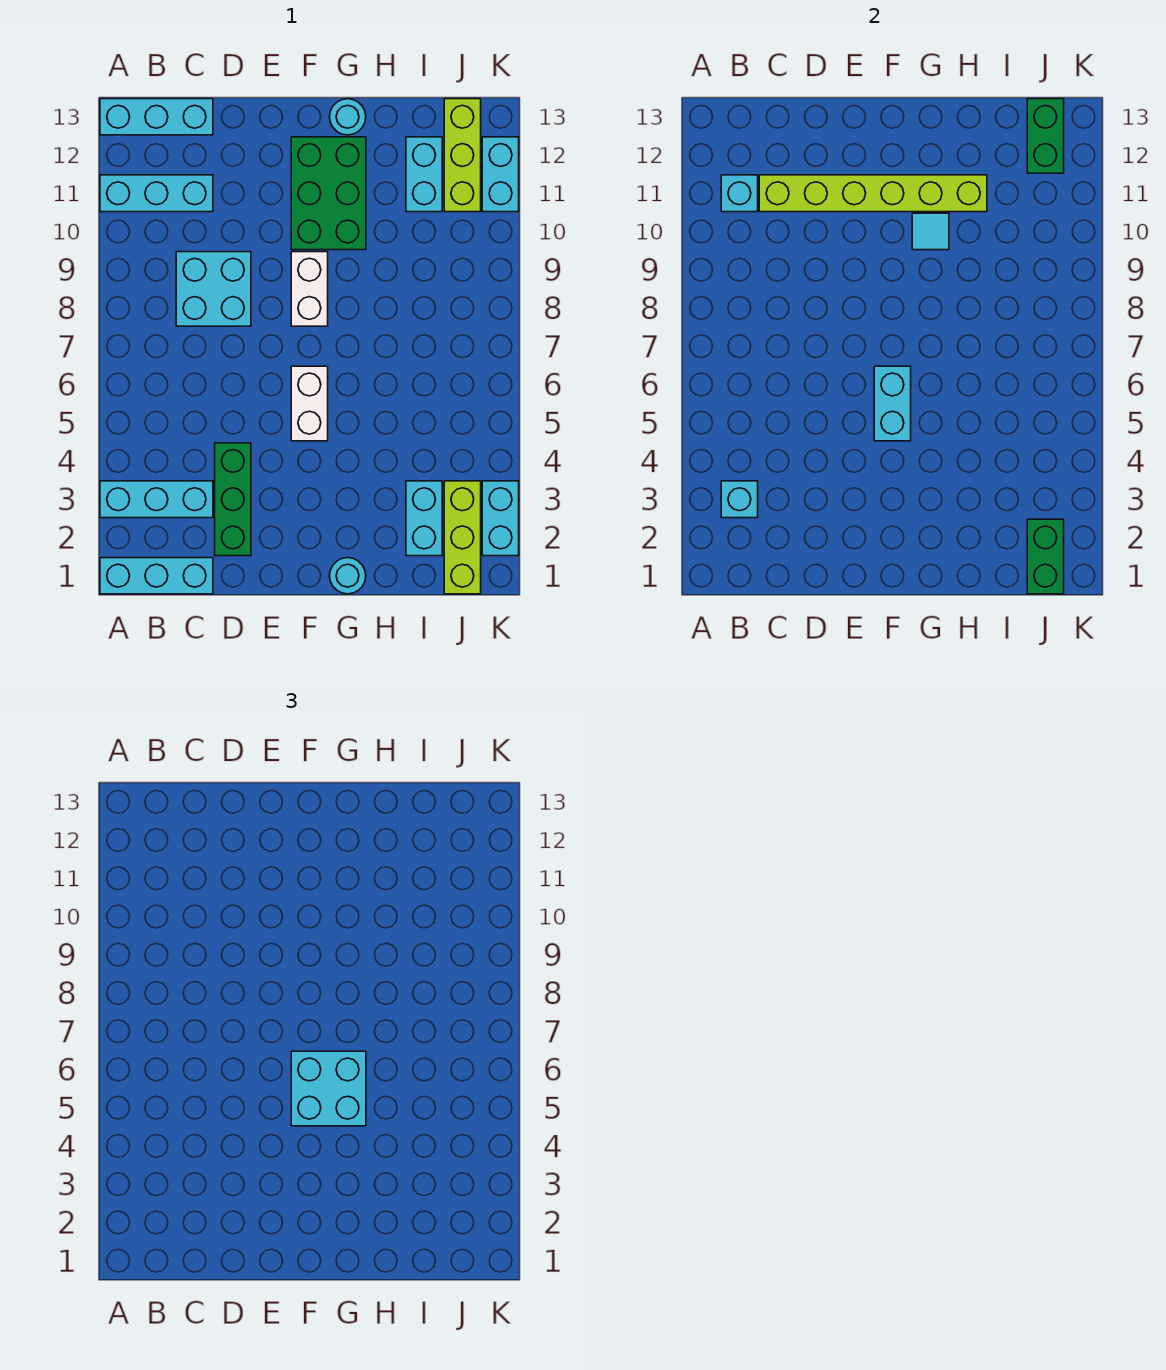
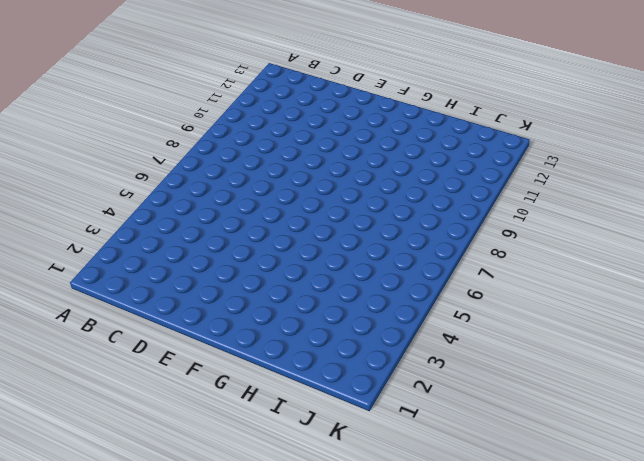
none -> cyan 1x3 brick [100,558,213,594]
none -> cyan 1x3 brick [100,481,213,518]
none -> cyan 1x3 brick [100,175,213,212]

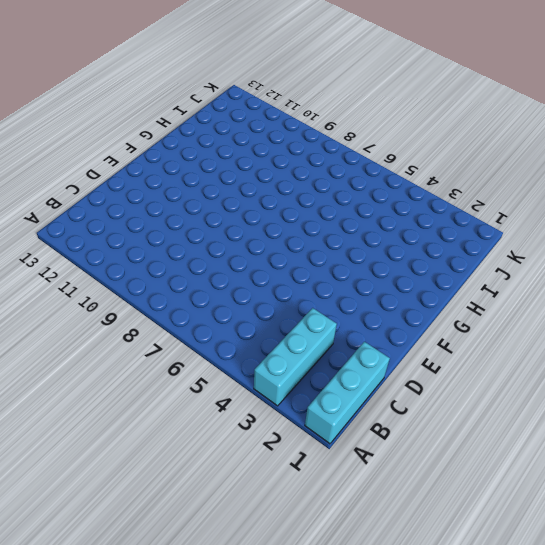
none -> cyan 1x3 brick [100,175,213,212]
none -> cyan 1x3 brick [100,99,213,135]
none -> cyan 2x2 brick [176,252,251,326]

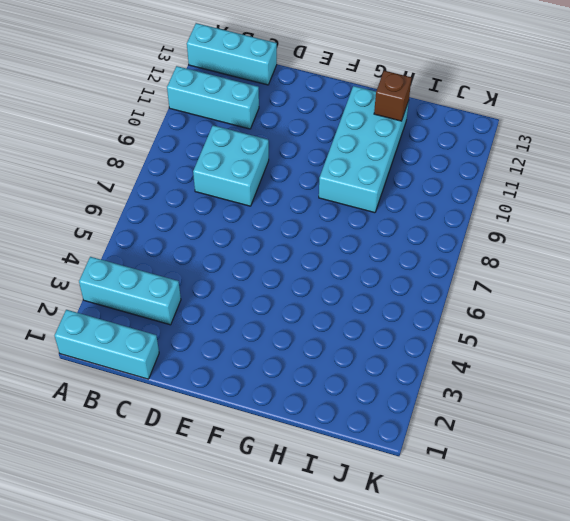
cyan 2x4 brick [319,86,409,213] -> green 2x3 brick [291,137,366,250]
brown 1x1 brick [374,71,411,121] -> none
none -> green 1x3 brick [215,443,251,556]
none -> white 1x2 brick [291,366,328,441]
none -> white 1x2 brick [291,252,328,326]

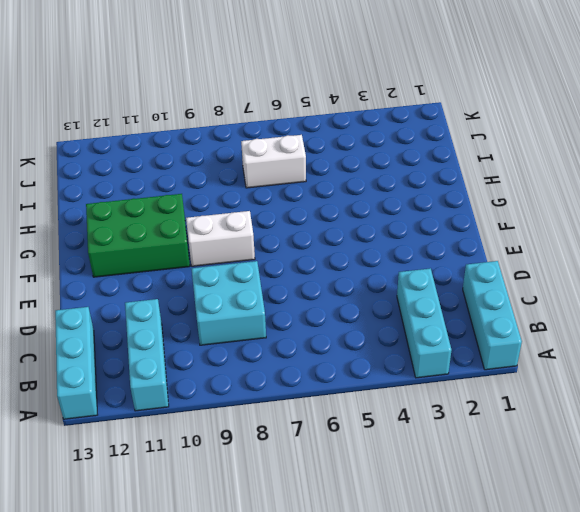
white 1x2 brick [241,135,306,188] -> white 1x2 brick moved to [291,366,328,441]
none -> green 1x3 brick [215,443,251,556]
none -> cyan 1x1 round brick [330,558,366,594]
none -> cyan 1x1 round brick [330,99,366,135]

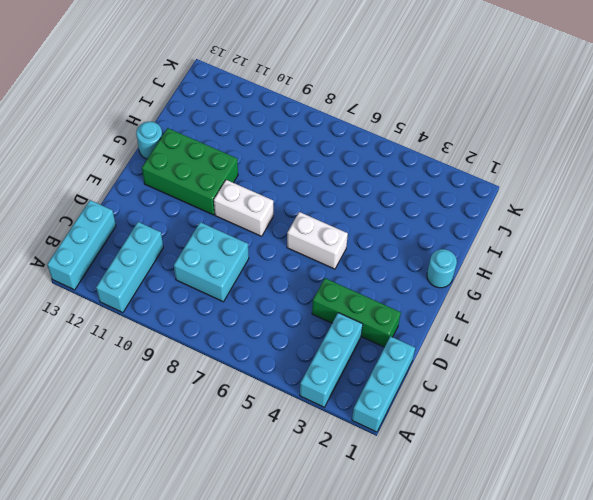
none -> cyan 1x2 brick [406,481,442,556]
none -> cyan 1x2 brick [406,137,442,212]
none -> lime 1x3 brick [444,481,481,594]

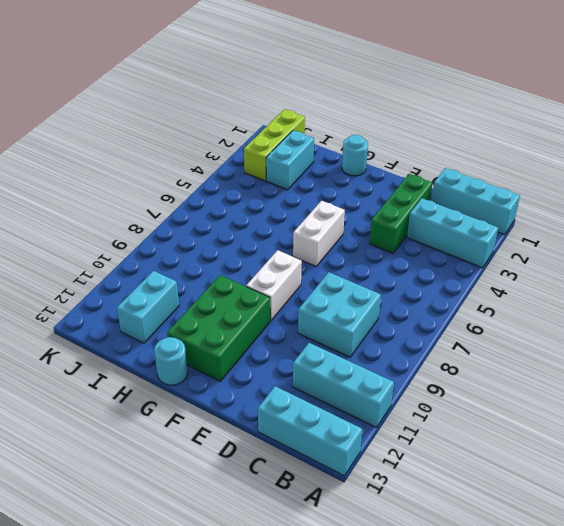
none -> lime 1x3 brick [444,99,481,212]
none -> cyan 1x2 brick [482,481,519,556]
none -> cyan 1x2 brick [482,137,519,212]

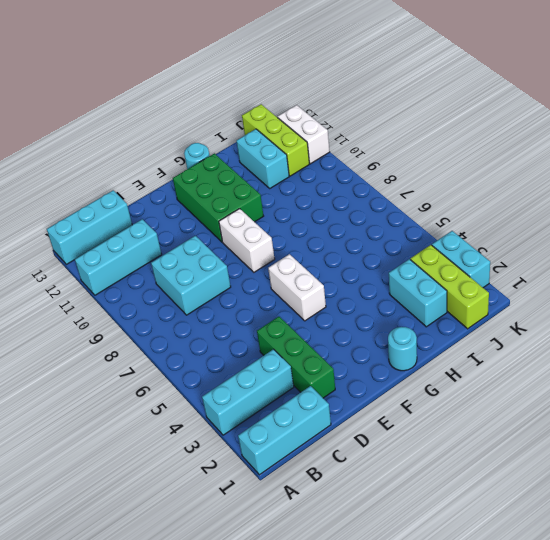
white 1x2 brick [278,105,330,164] -> cyan 1x2 brick [482,137,519,212]
none -> cyan 1x1 brick [721,481,758,518]
none -> cyan 1x1 brick [721,175,758,212]
none -> lime 1x6 brick [759,175,987,212]

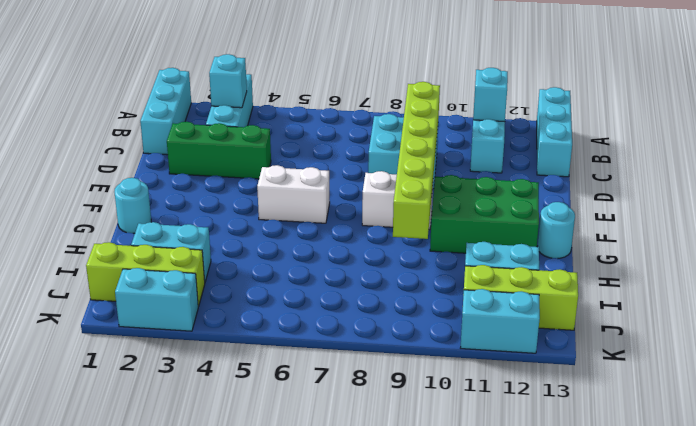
lime 1x6 brick [393,82,440,239] -> lime 1x6 brick moved to [759,175,987,212]
none -> cyan 1x2 brick [874,366,911,441]
none -> cyan 1x1 tile [912,213,949,250]
none -> green 1x2 brick [1027,519,1064,594]

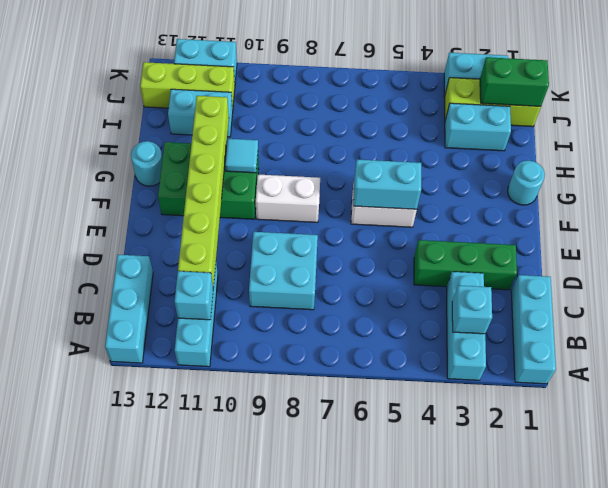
none -> green 1x2 brick [1027,99,1064,173]
none -> cyan 2x2 brick [291,1051,366,1126]

